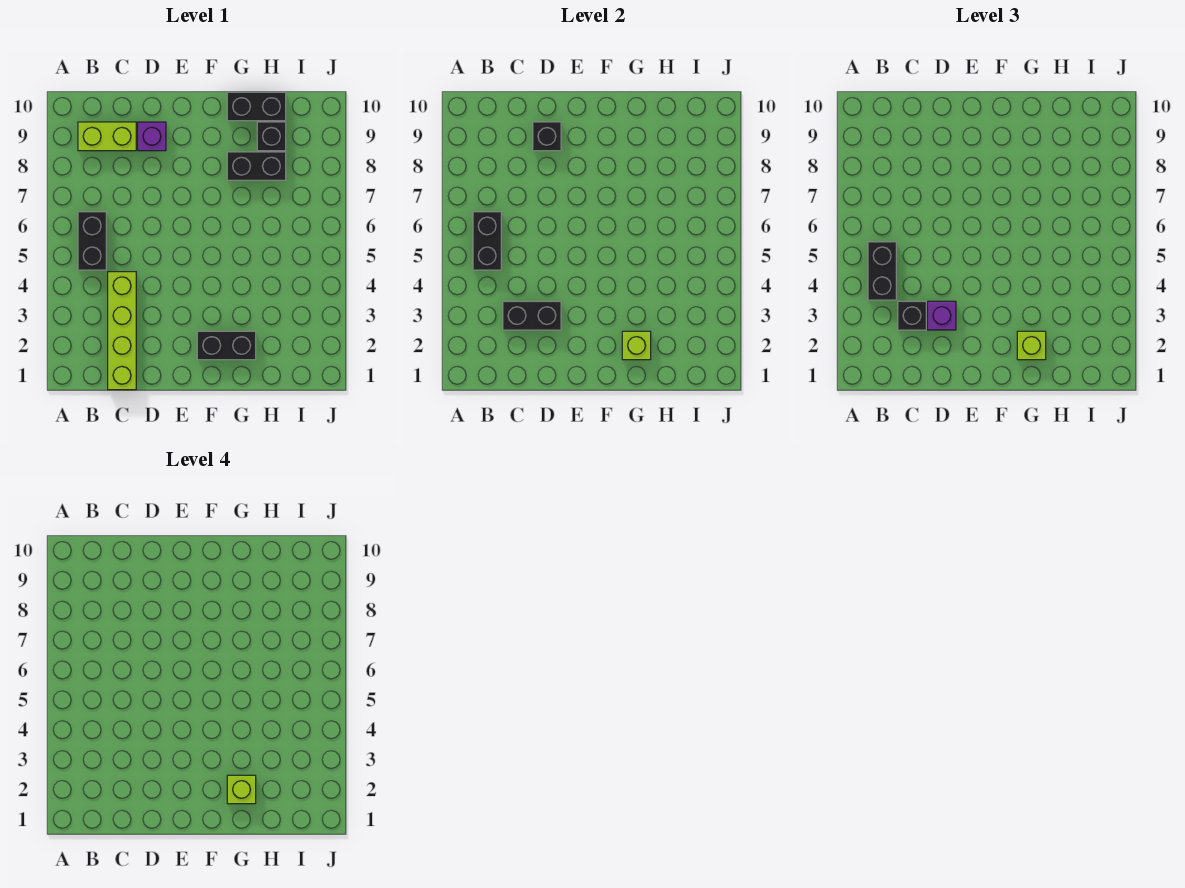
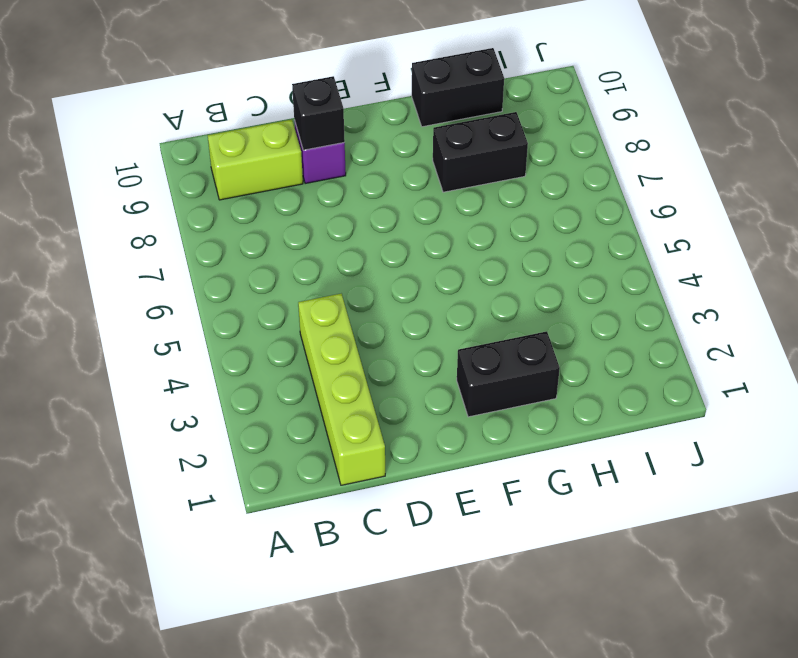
none -> black 1x2 brick [78,212,106,270]
none -> black 1x1 brick [257,122,286,151]
none -> black 1x2 brick [473,212,501,270]

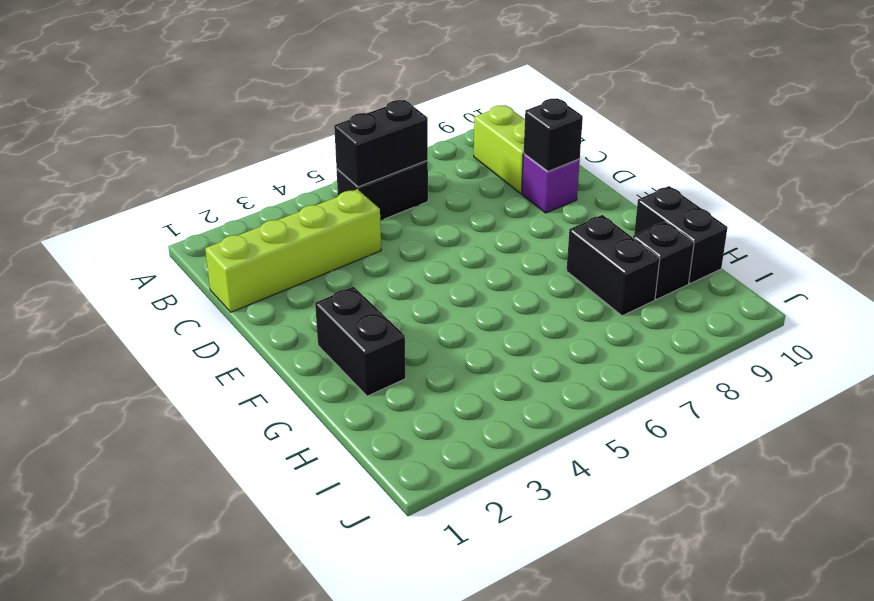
none -> black 1x2 brick [503,301,561,330]
none -> lime 1x1 brick [622,331,651,360]
none -> black 1x2 brick [868,242,896,300]

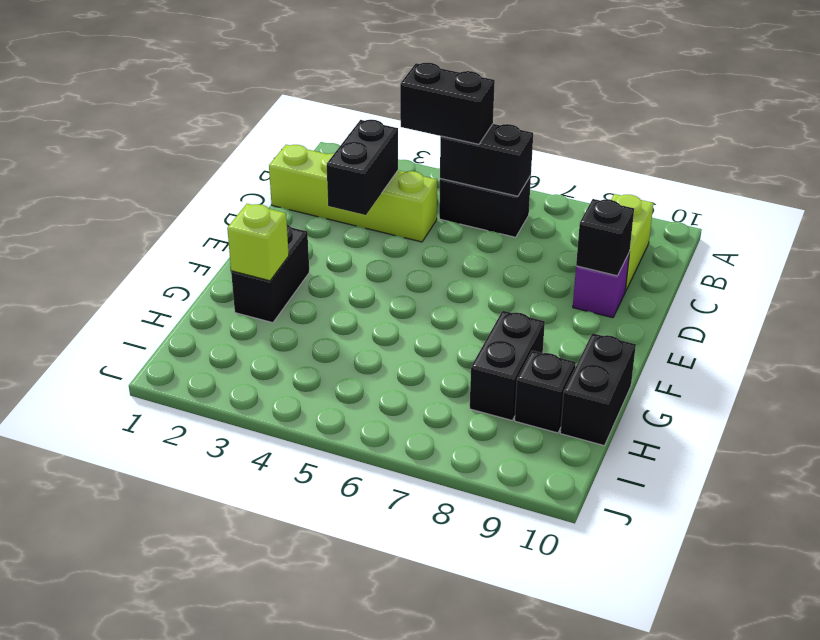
none -> black 1x1 brick [898,301,926,330]
none -> purple 1x1 brick [928,301,956,330]
none -> lime 1x1 brick [1017,331,1046,360]

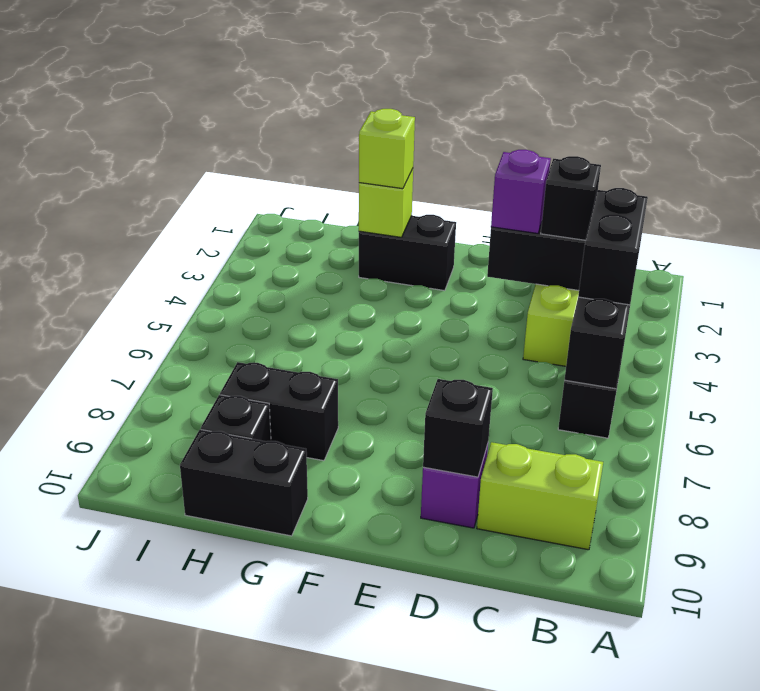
none -> lime 1x1 brick [227,775,256,804]

